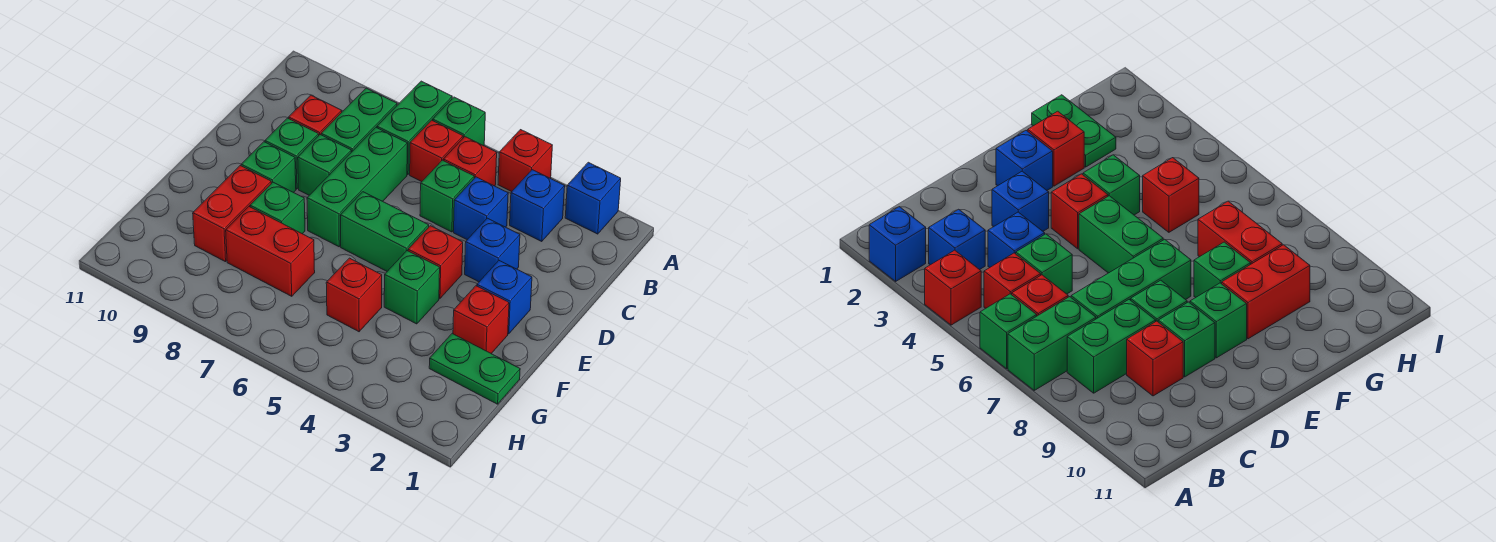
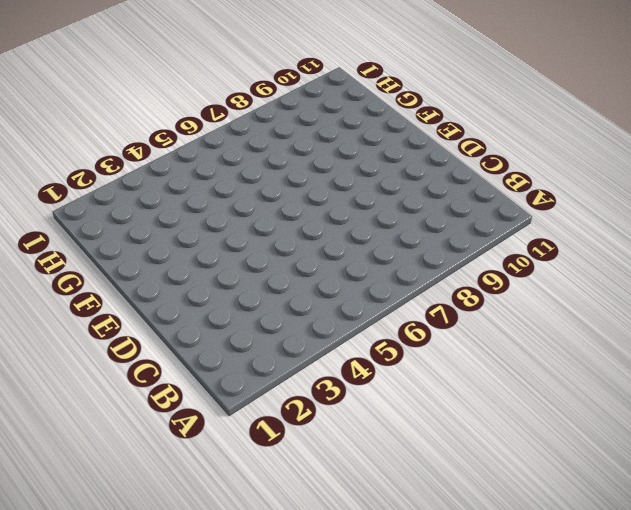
none -> blue 1x1 brick [565,162,621,234]
none -> red 1x1 brick [498,130,552,192]
none -> green 1x1 brick [433,97,485,146]

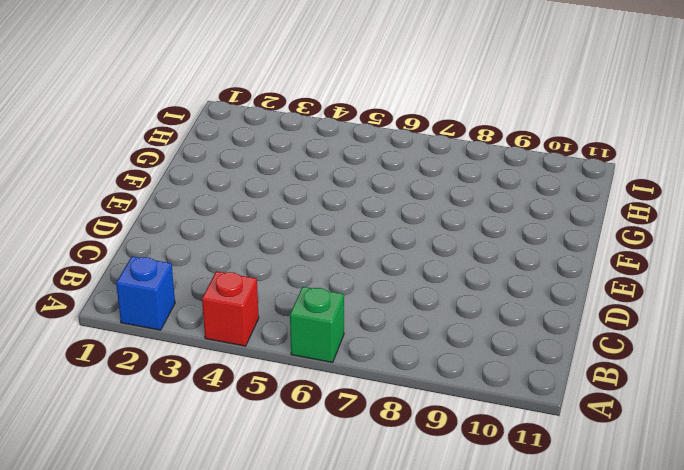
none -> green 1x2 brick [377,81,452,175]
none -> blue 1x1 brick [510,170,565,241]
none -> red 1x1 brick [443,137,497,186]

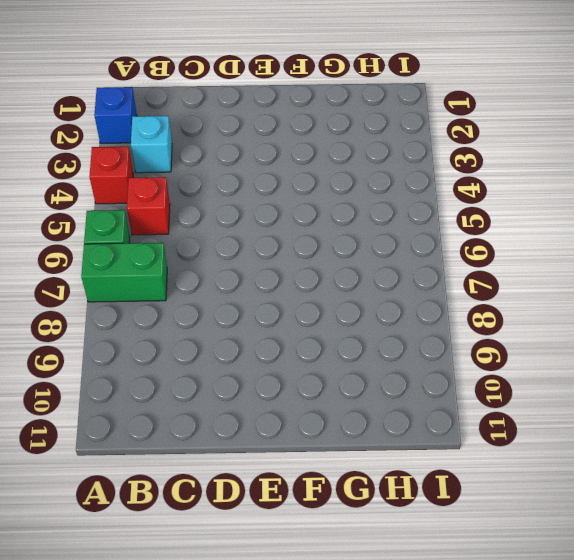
cyan 1x1 brick [131,116,172,173] -> blue 1x1 brick [510,170,565,241]
none -> red 1x1 brick [410,120,463,182]
none -> green 1x2 brick [321,88,397,152]
none -> blue 1x1 brick [454,177,508,240]

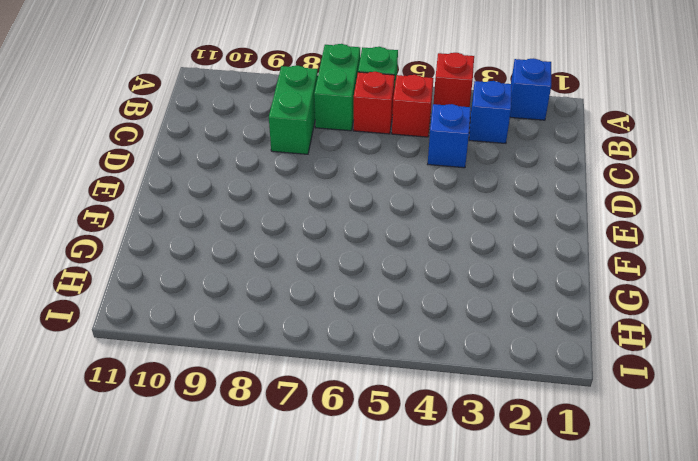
none -> green 1x1 brick [420,160,474,232]
none -> green 1x3 brick [307,128,407,247]
none -> red 1x1 brick [289,95,342,135]

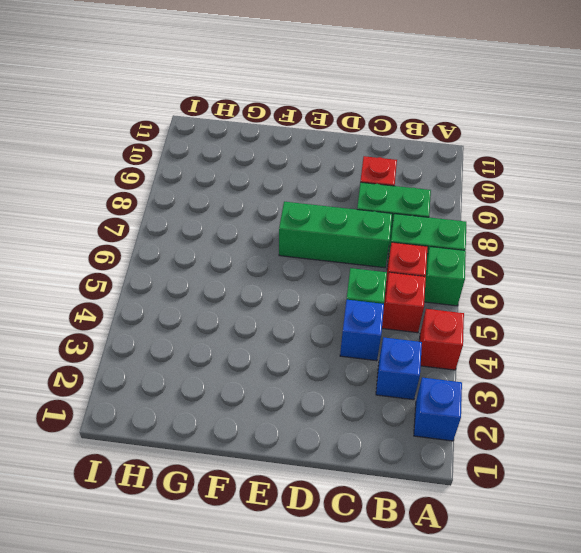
none -> blue 1x1 brick [465,218,520,282]
none -> green 1x1 brick [298,135,351,195]
none -> green 1x1 brick [265,118,319,189]

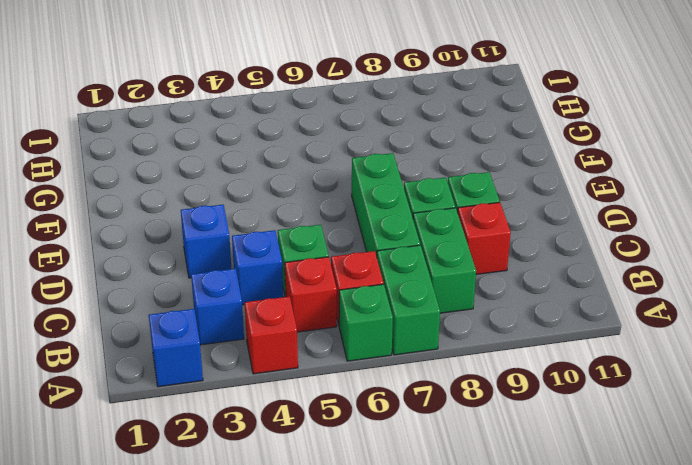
none -> blue 1x1 brick [477,261,532,334]
none -> red 1x1 brick [408,226,463,298]
none -> green 1x2 brick [340,192,429,271]

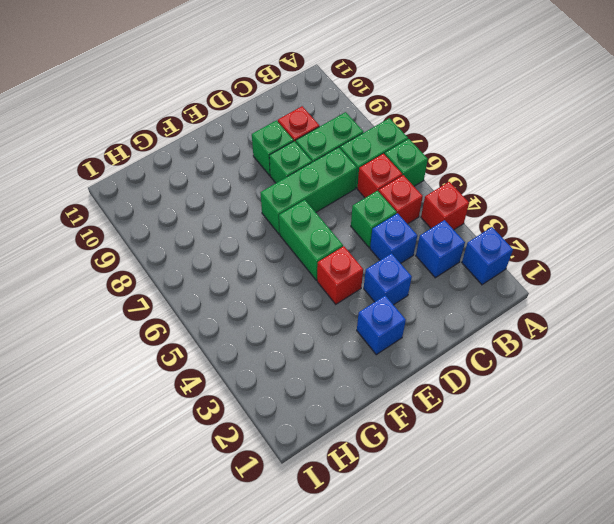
none -> green 1x1 brick [241,142,296,193]
none -> red 1x1 brick [453,286,509,354]
none -> green 1x1 brick [384,251,440,324]

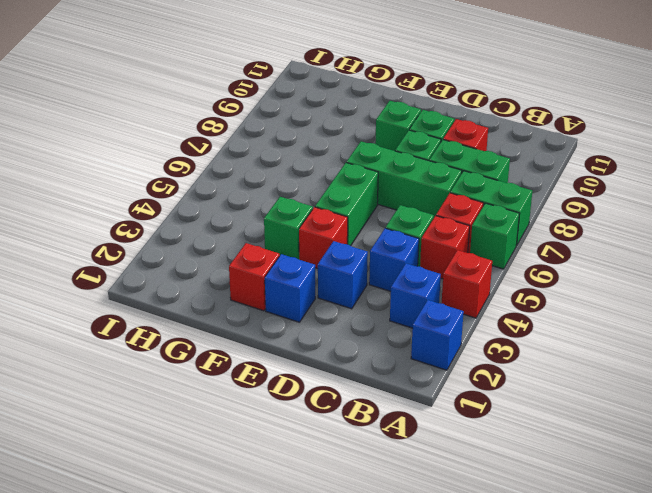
none -> green 1x1 brick [250,182,305,234]
none -> red 1x2 brick [193,166,271,262]
none -> green 1x2 plate [429,334,520,404]

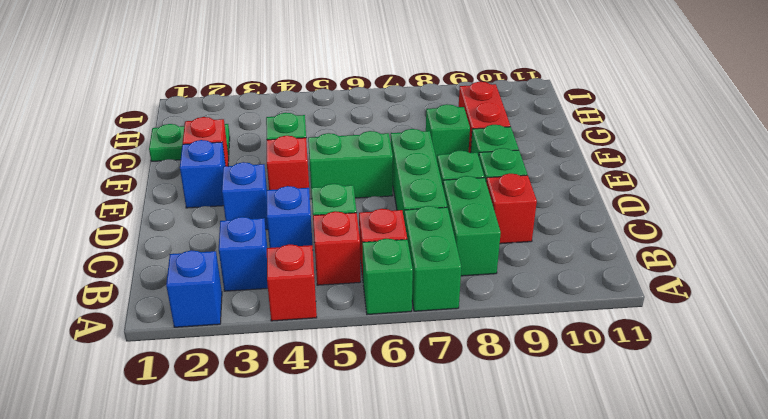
none -> red 1x1 brick [326,258,382,332]
none -> red 1x2 brick [226,207,315,296]

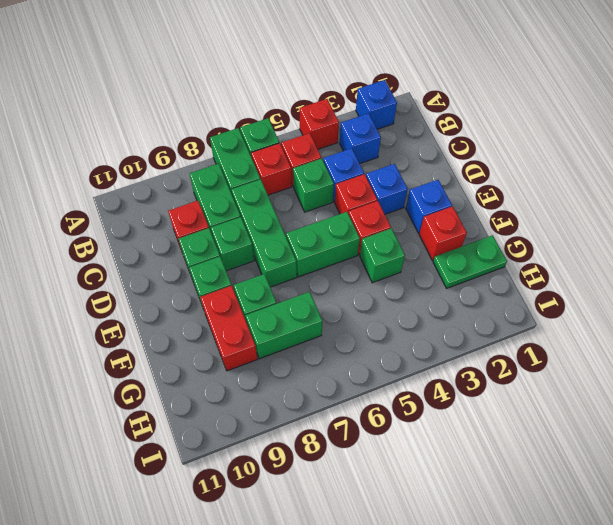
red 1x1 brick [335,174,377,214] -> red 1x1 brick moved to [326,258,382,332]
green 1x2 brick [245,292,322,359] -> red 1x2 brick [226,207,315,296]

